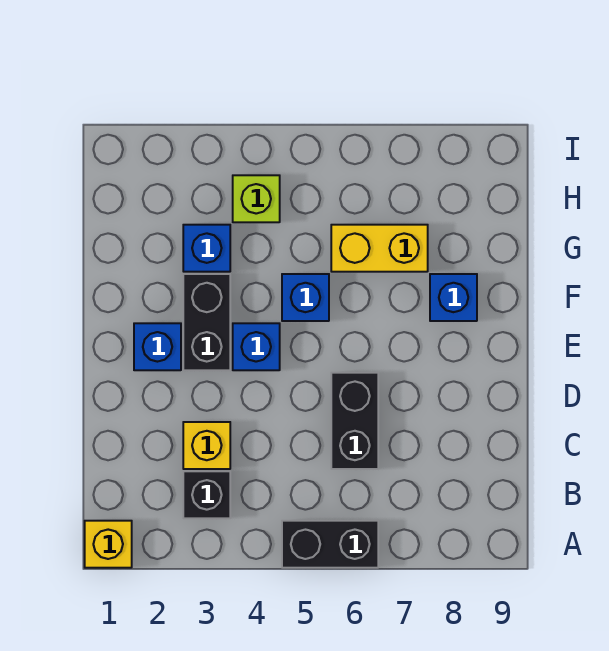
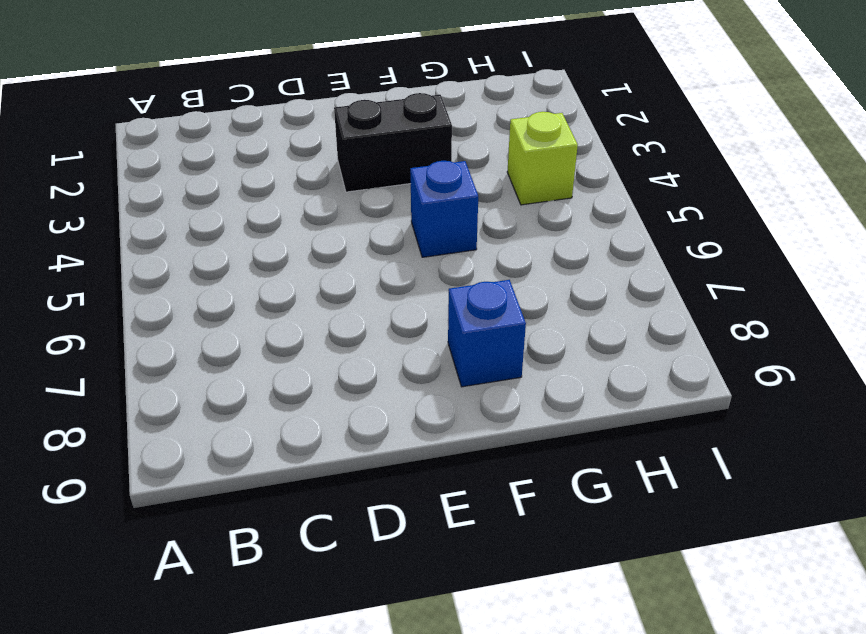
none -> yellow 1x1 brick [85,521,132,568]
none -> black 1x2 brick [282,521,378,568]
none -> black 1x1 brick [183,471,230,518]

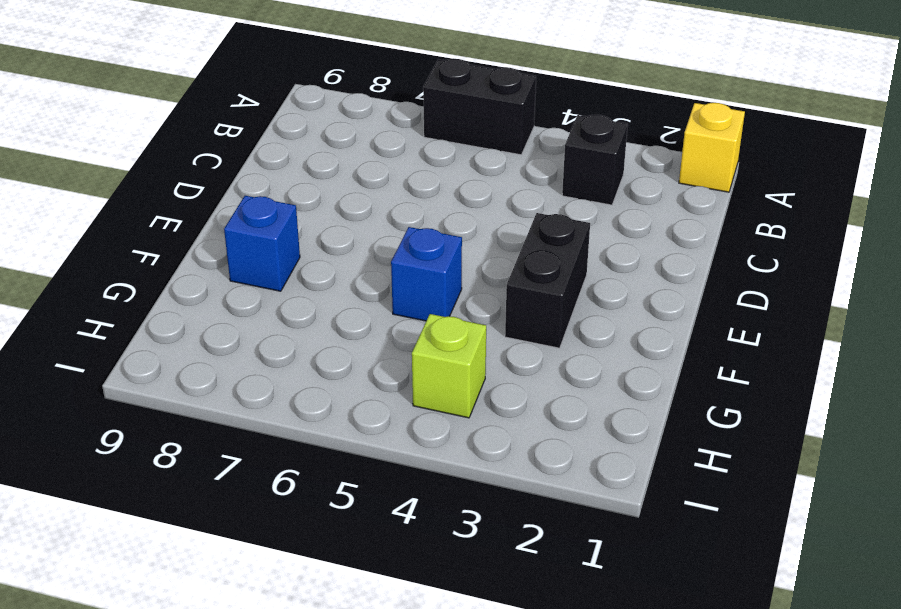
none -> yellow 1x1 brick [183,422,230,469]
none -> black 1x2 brick [331,373,378,469]
none -> blue 1x1 brick [134,323,181,370]

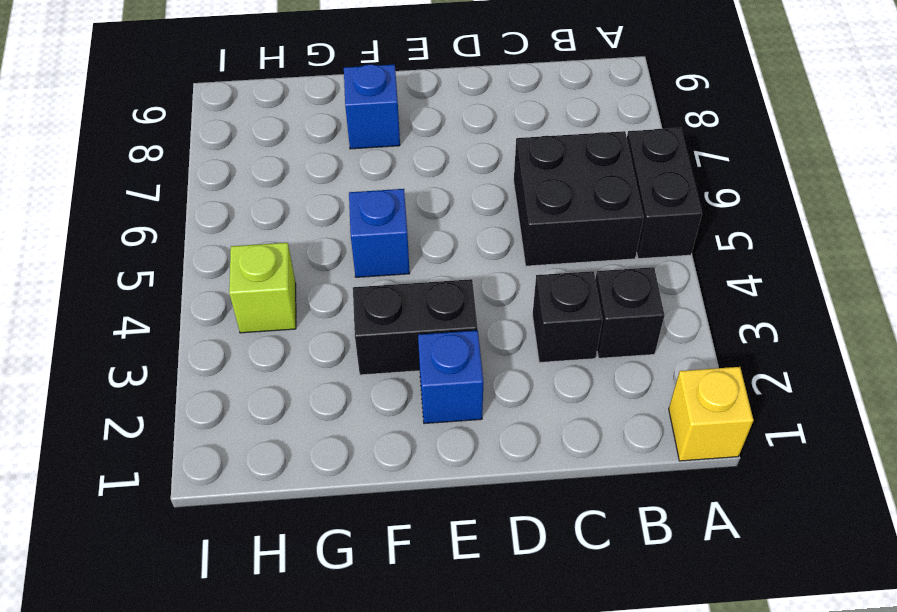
black 2x2 brick [514,131,644,266] -> black 1x2 brick [331,373,378,469]
black 1x1 brick [532,271,602,363] -> yellow 1x1 brick [183,422,230,469]
none -> blue 1x1 brick [233,323,280,370]
none -> blue 1x1 brick [183,225,230,272]
none -> yellow 1x2 brick [331,225,428,272]

